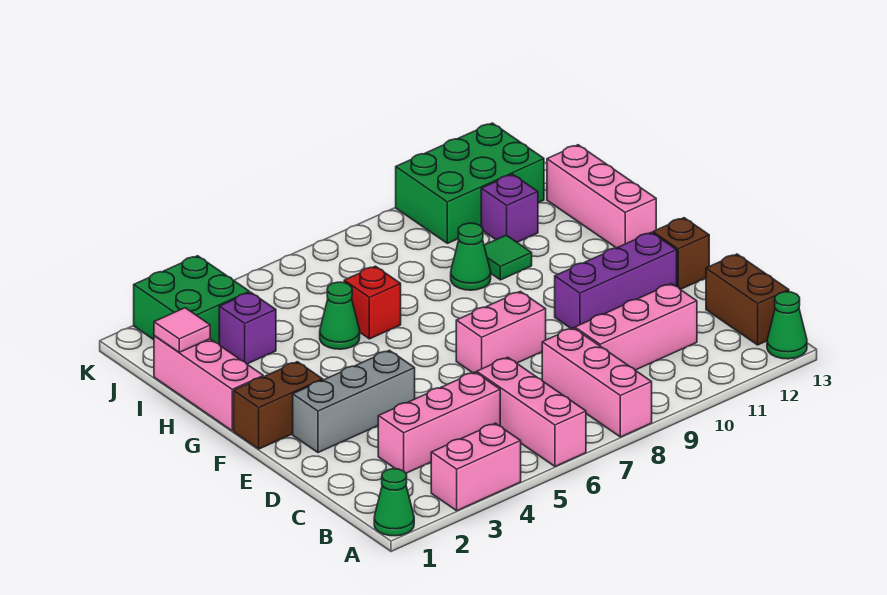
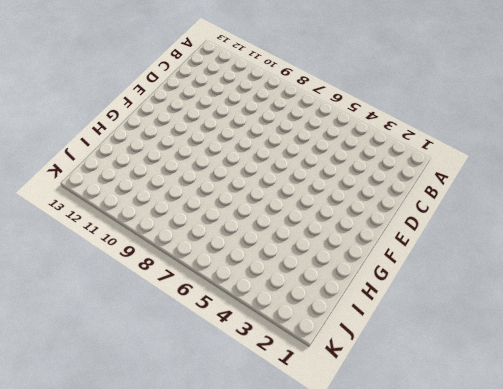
none -> green 1x1 cone [374,469,414,536]
none -> pink 1x2 brick [431,423,521,511]
none -> pink 1x3 brick [477,357,586,466]

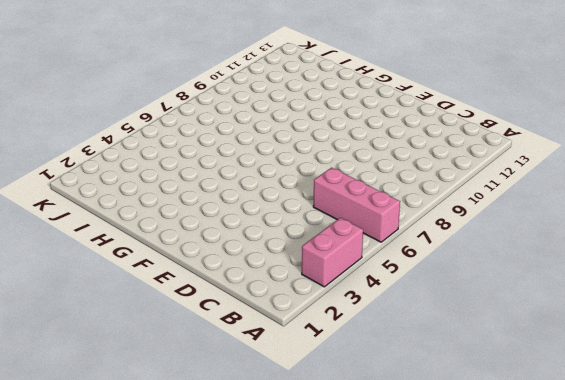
none -> green 1x1 cone [374,469,414,536]
none -> pink 1x3 brick [542,328,652,437]
none -> green 1x1 cone [767,292,807,359]

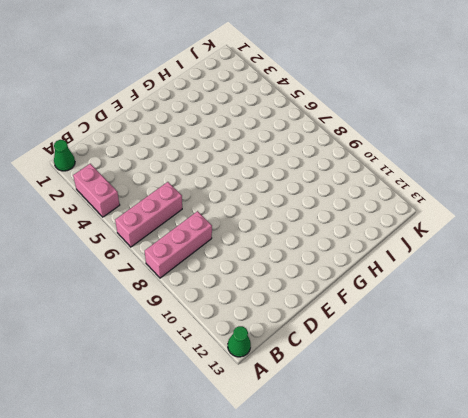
none -> brown 1x2 brick [706,254,789,345]
none -> pink 1x3 brick [378,372,500,473]
none -> pink 1x3 brick [575,284,697,370]

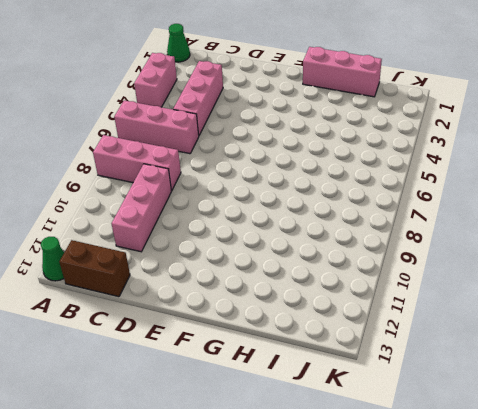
none -> grey 1x3 brick [293,350,415,453]
none -> pink 1x2 brick [456,291,546,373]
none -> purple 1x3 brick [555,232,677,329]

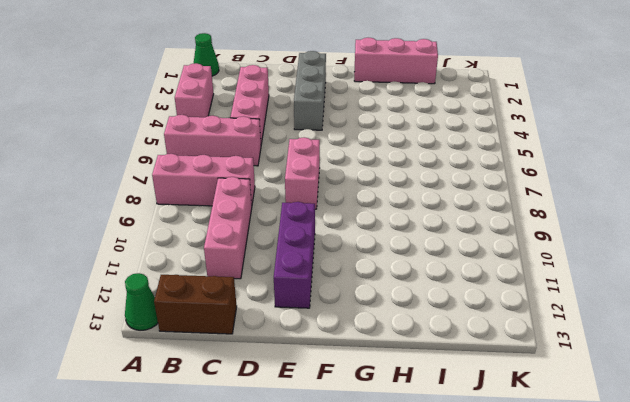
none -> brown 1x1 brick [653,218,709,289]
none -> brown 1x2 brick [234,362,323,449]
none -> pink 1x3 brick [547,145,656,248]

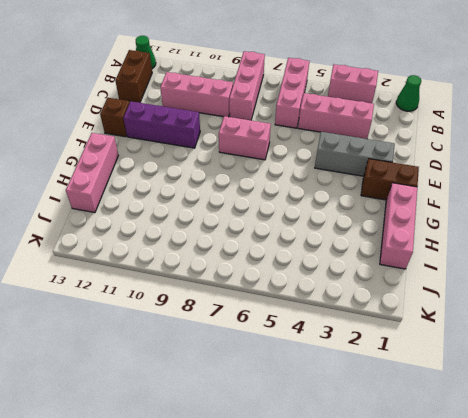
none -> green 1x1 cone [320,282,360,349]
none -> red 1x1 brick [344,266,401,339]
none -> green 1x1 cone [451,223,491,290]

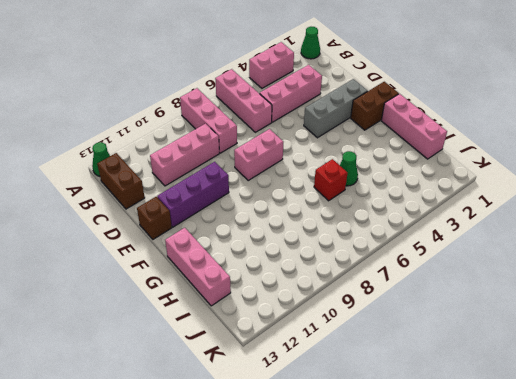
none -> green 1x1 cone [451,223,491,290]
none -> green 1x1 tile [484,235,532,280]
none -> purple 1x1 brick [219,292,276,364]

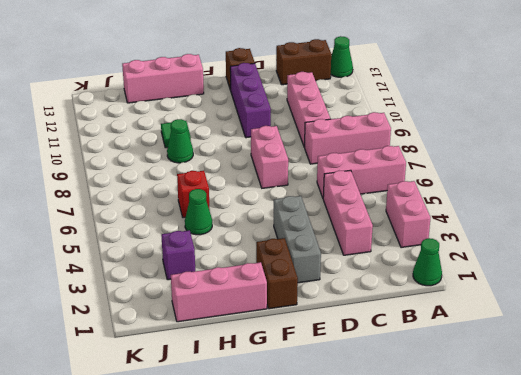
none -> purple 1x1 brick [481,174,538,242]
none -> green 2x2 brick [134,256,249,344]
none -> green 2x3 brick [396,123,544,243]

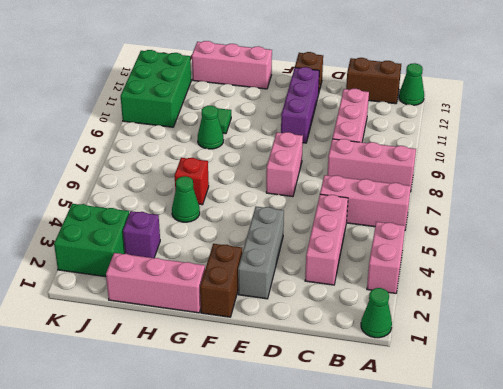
none -> purple 1x1 brick [481,174,538,242]
none -> pink 1x1 tile [154,308,210,352]

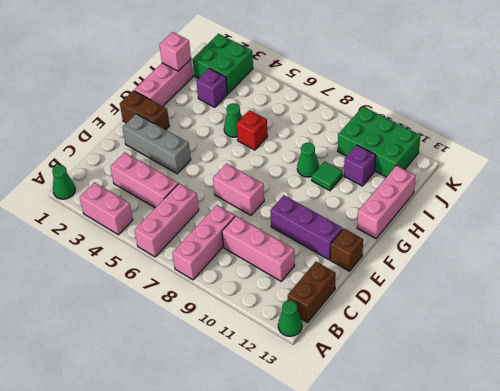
pink 1x1 brick [159,32,191,71] -> pink 1x1 tile [154,308,210,352]

